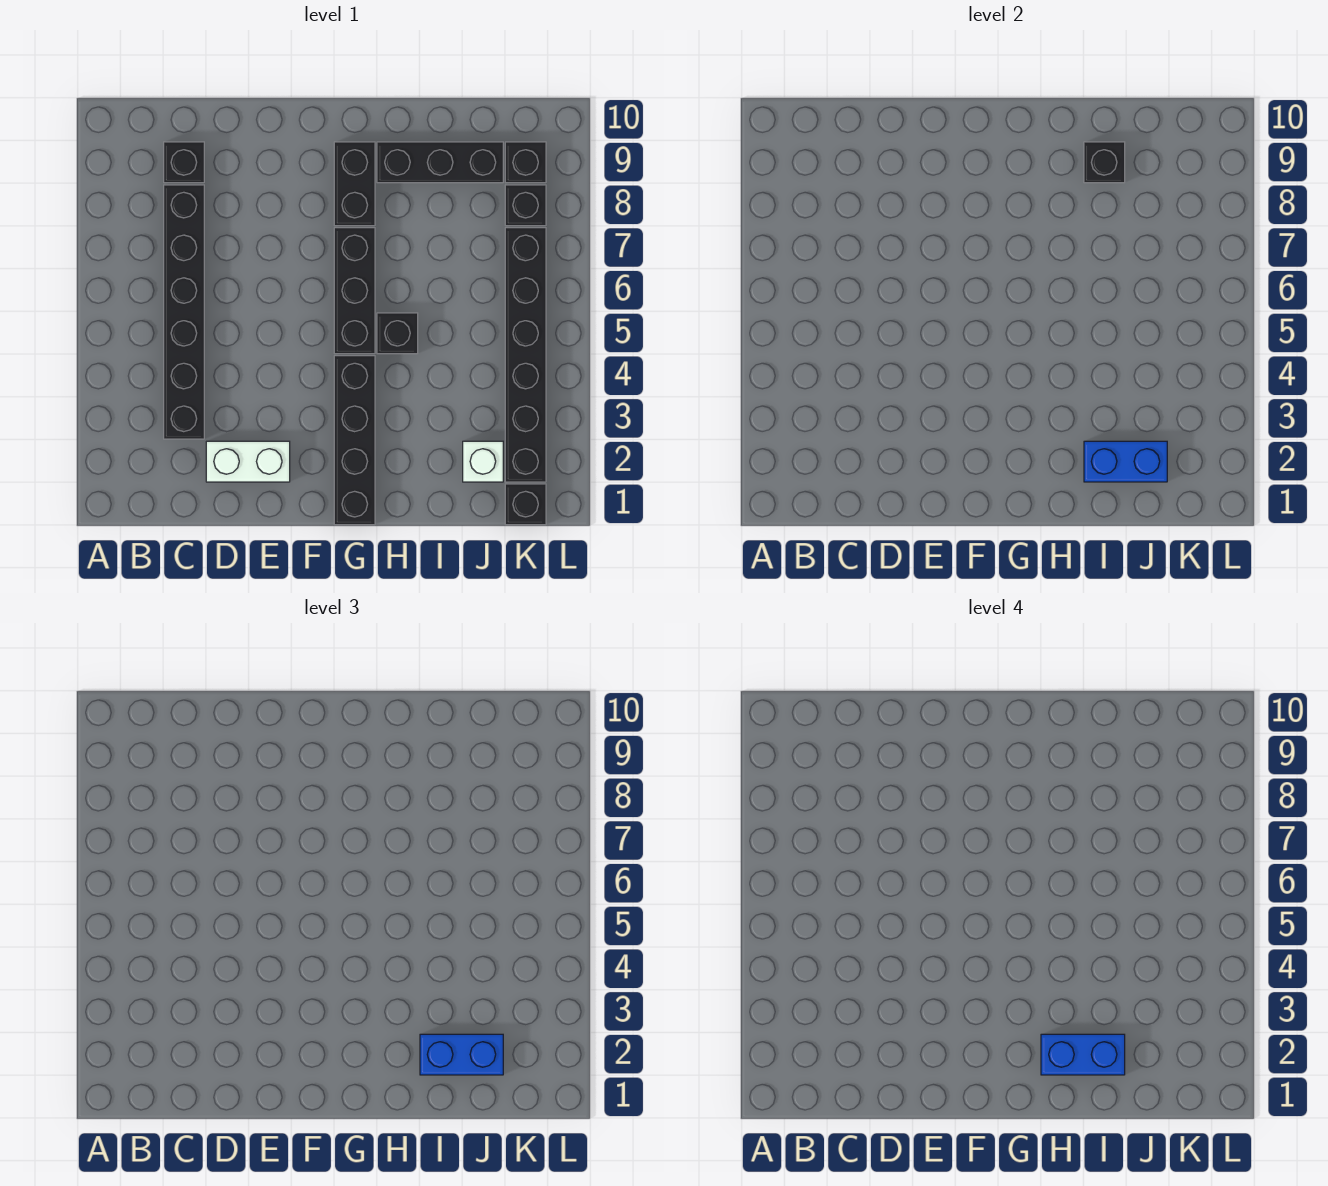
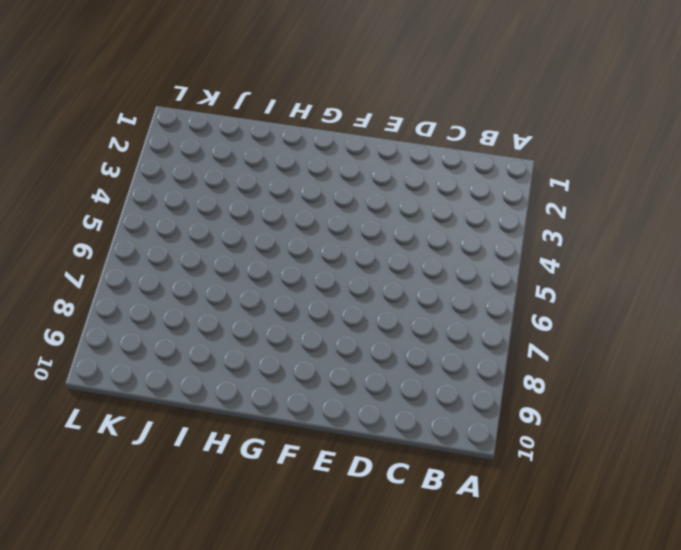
none -> black 1x6 brick [164,185,204,439]
none -> black 1x1 brick [164,142,204,183]
none -> white 1x2 brick [206,441,290,482]

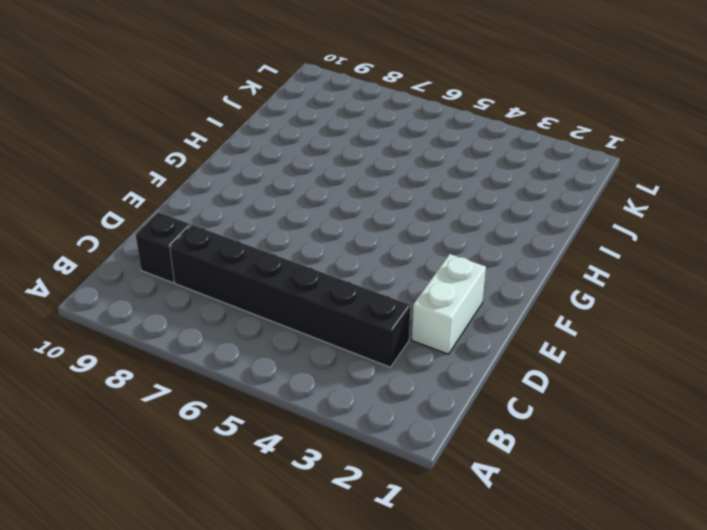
none -> black 1x4 brick [334,356,375,525]
none -> black 1x3 brick [334,228,375,354]
none -> black 1x2 brick [334,142,375,226]

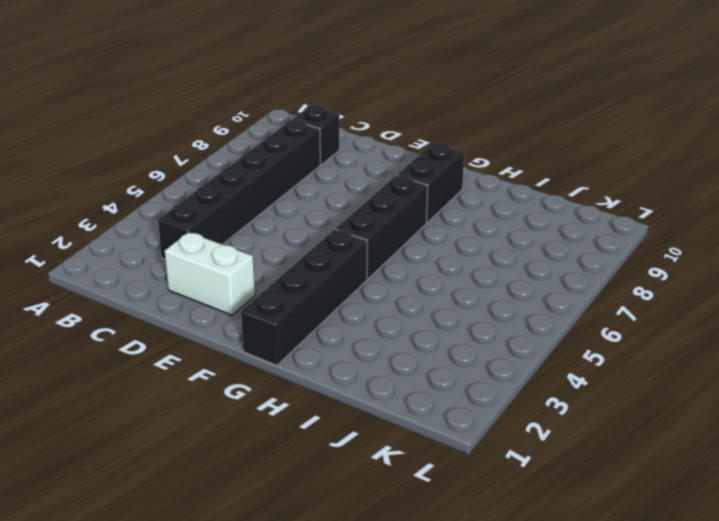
none -> black 1x1 brick [377,313,418,354]
none -> black 1x3 brick [377,142,503,183]
none -> white 1x1 brick [463,441,503,482]

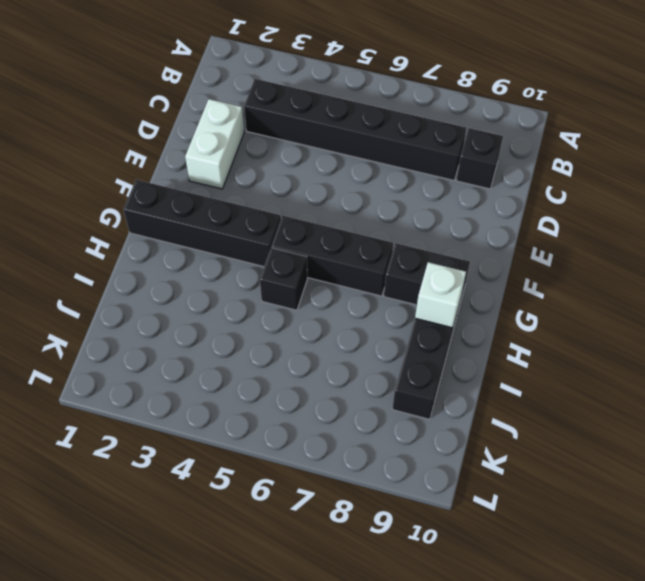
white 1x1 brick [415,262,466,328] -> white 1x1 brick moved to [463,441,503,482]
none -> black 1x1 brick [505,484,546,525]
none -> black 1x6 brick [505,228,546,482]
none -> black 1x1 brick [505,185,546,226]

